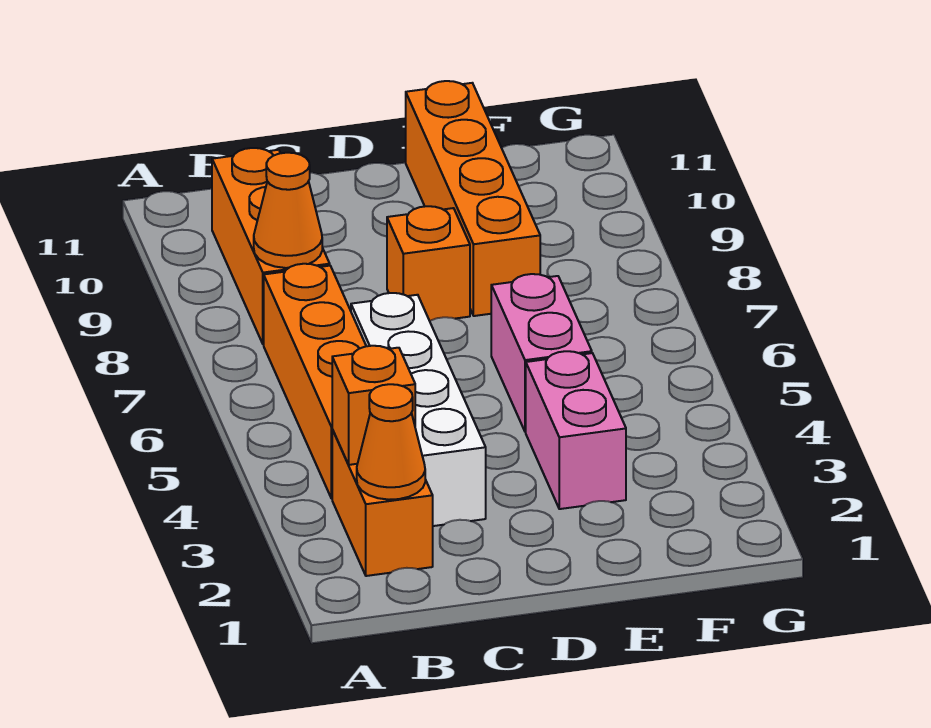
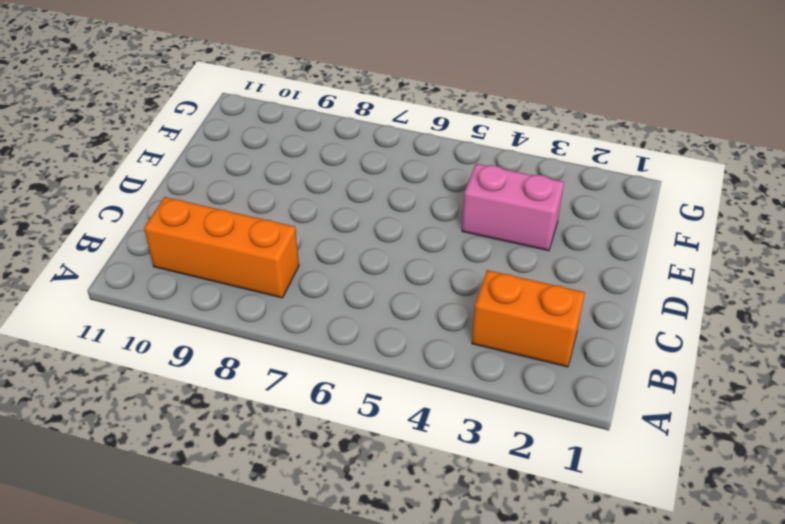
none -> orange 1x4 brick [264,264,366,499]
none -> white 1x4 brick [351,293,486,526]

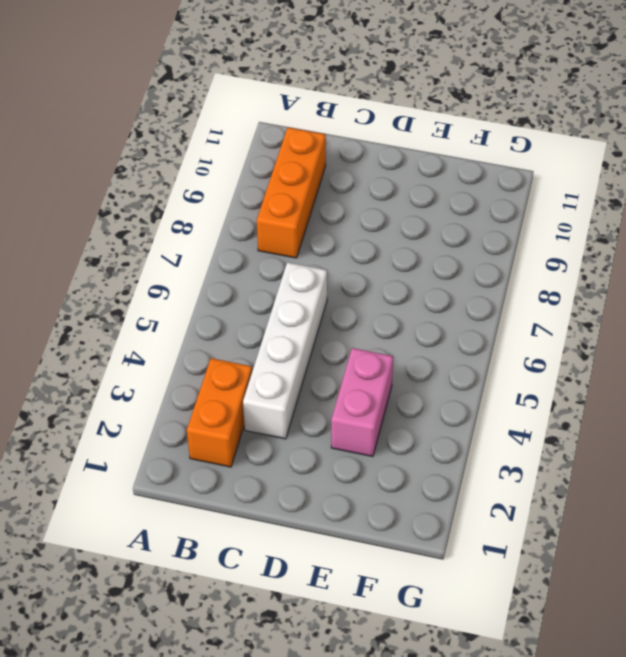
none -> orange 1x4 brick [264,264,366,499]
none -> orange 1x1 brick [387,206,470,321]

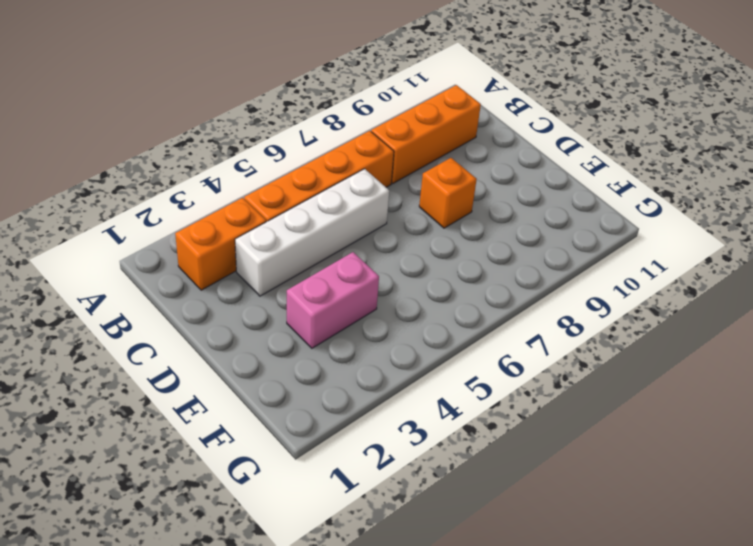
none -> pink 1x2 brick [491,274,592,432]
none -> orange 1x4 brick [406,81,540,316]

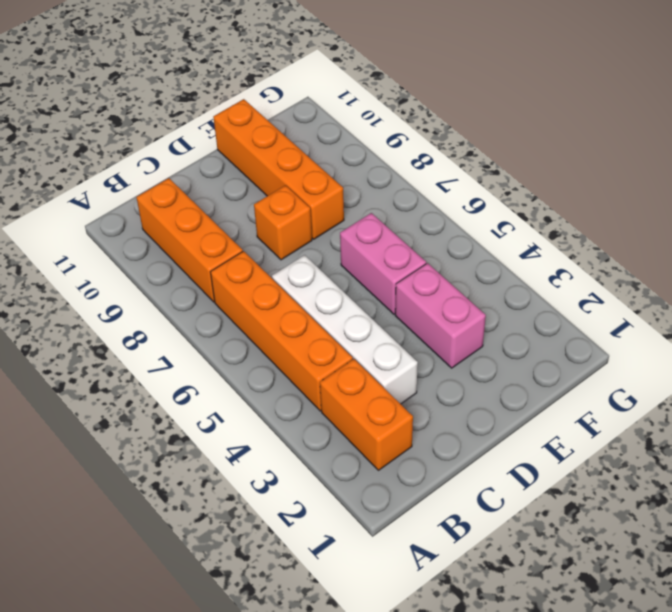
none -> orange 1x1 cone [357,384,425,500]
none -> orange 1x1 brick [332,346,415,465]

